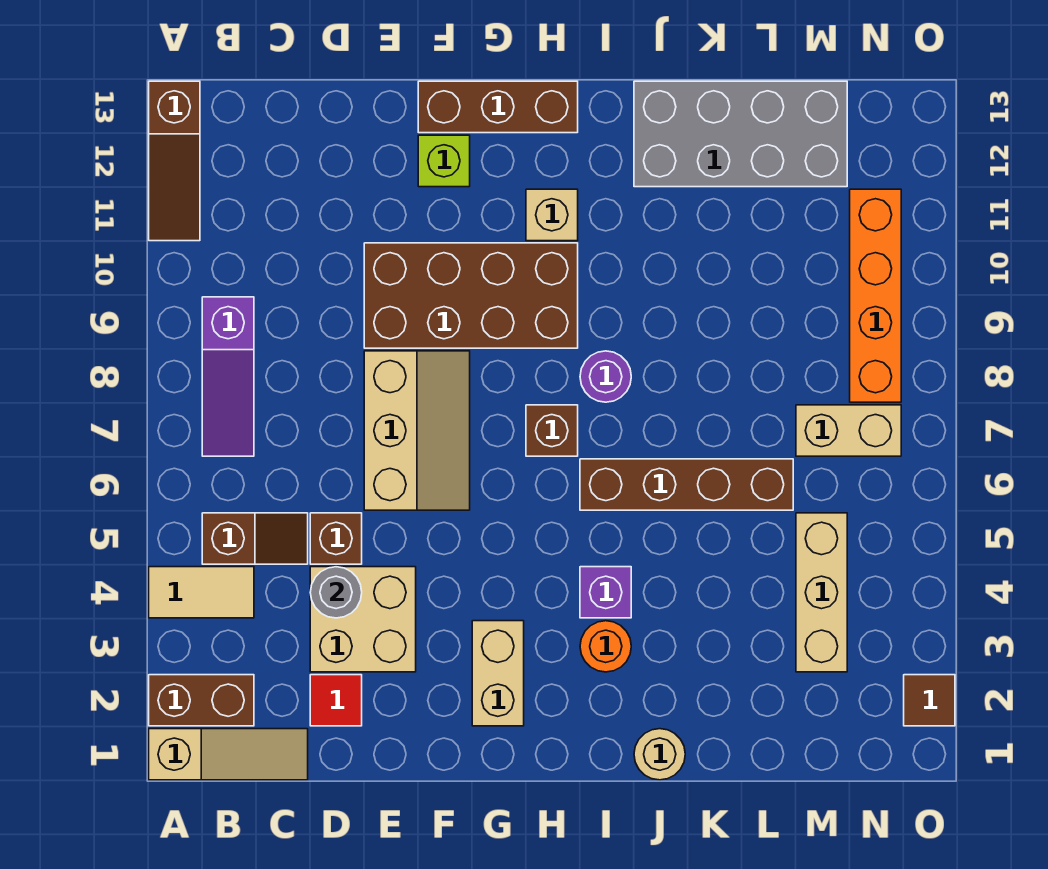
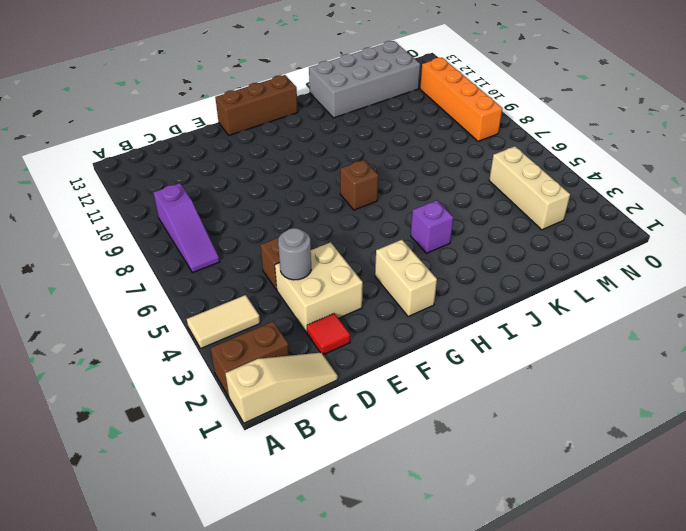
none -> brown 1x3 slope [149,81,200,241]
none -> brown 1x2 slope [202,513,308,564]
none -> tan 2x3 slope [364,351,470,510]

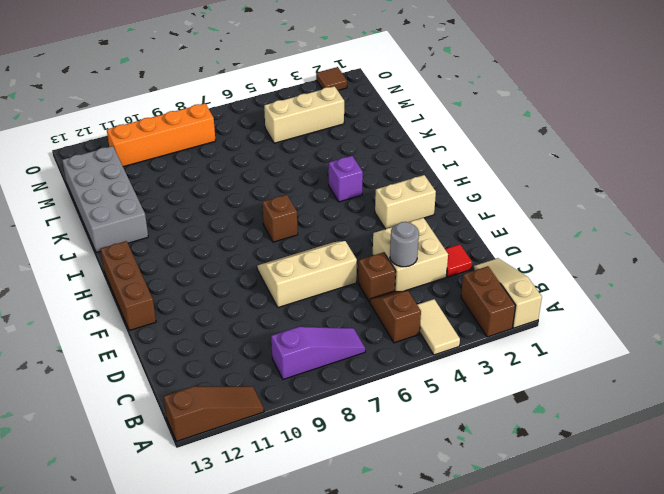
none -> brown 2x4 brick [364,243,578,348]
none -> lime 1x1 brick [418,135,470,187]
none -> tan 1x1 brick [526,189,578,241]

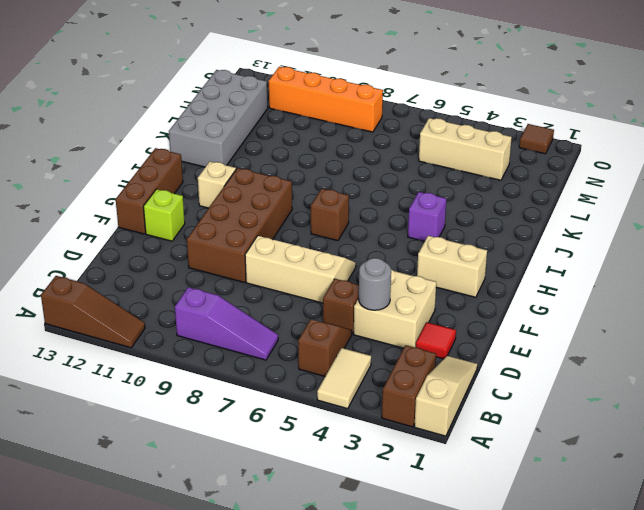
none -> orange 1x1 round brick [580,621,631,672]
none -> brown 1x4 brick [580,459,793,510]
none -> purple 1x1 round brick [580,351,631,402]

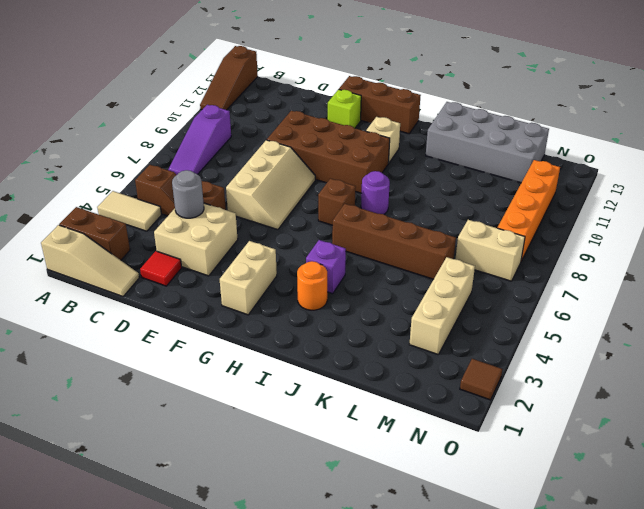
none -> tan 1x1 round brick [634,729,685,780]

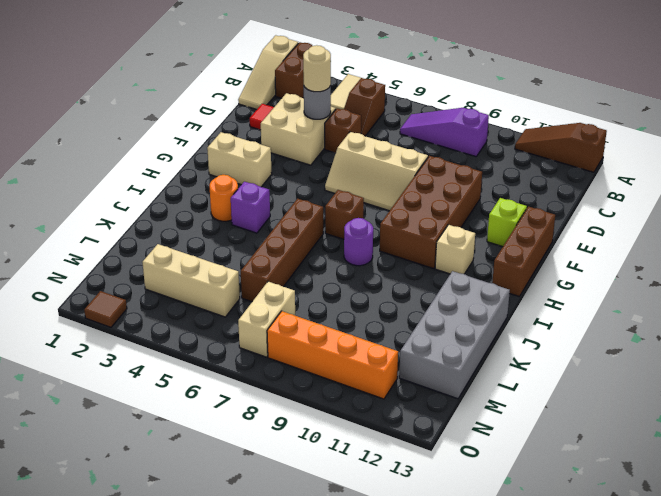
tan 1x1 round brick [303,45,331,92] -> tan 1x1 round brick moved to [634,729,685,780]

